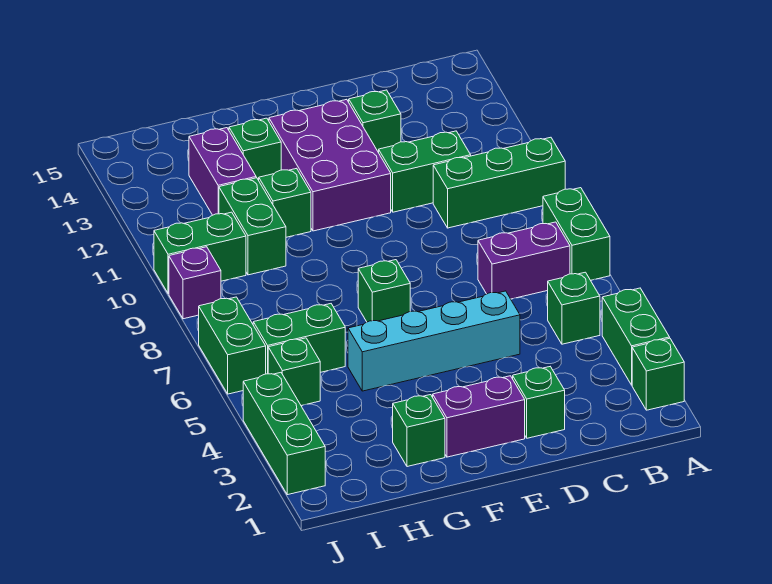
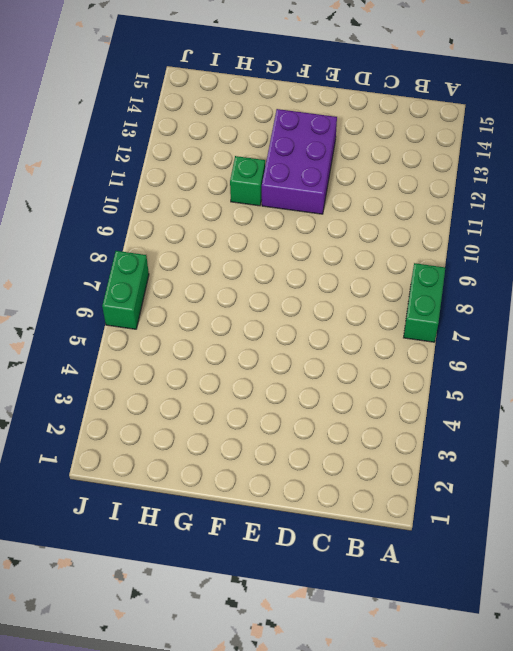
none -> green 1x1 brick [632,338,684,410]
none -> green 1x2 brick [602,288,670,385]
none -> green 1x3 brick [433,137,565,228]

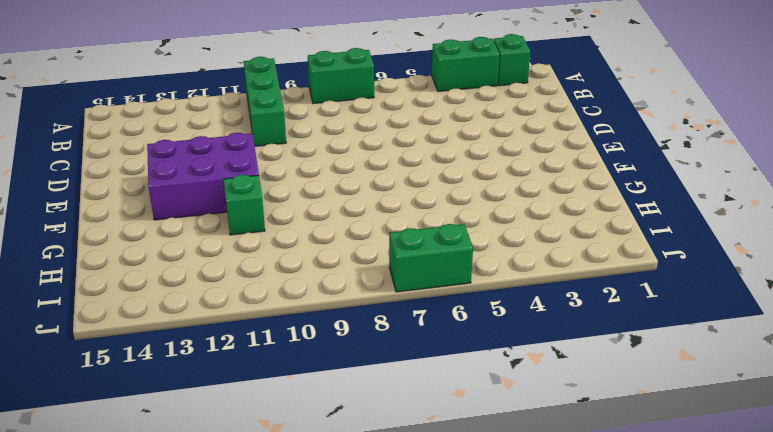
none -> green 1x1 brick [548,272,600,344]
none -> purple 1x2 brick [478,222,570,299]
none -> green 1x2 brick [379,131,471,212]

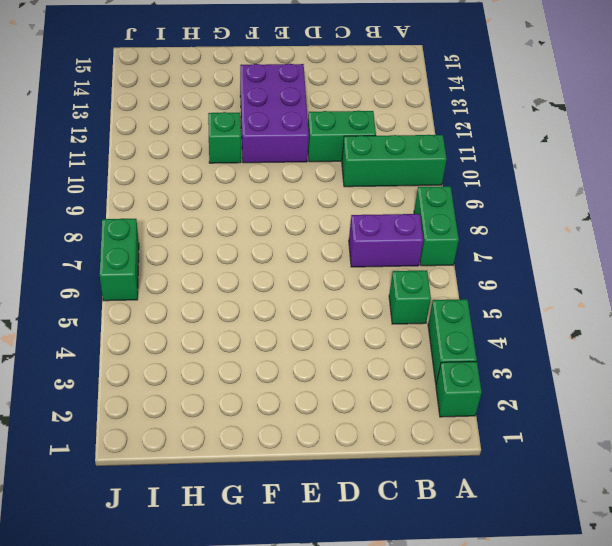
none -> green 1x1 brick [513,367,565,438]
none -> cyan 1x4 brick [348,291,520,391]
none -> green 1x1 brick [349,90,401,153]

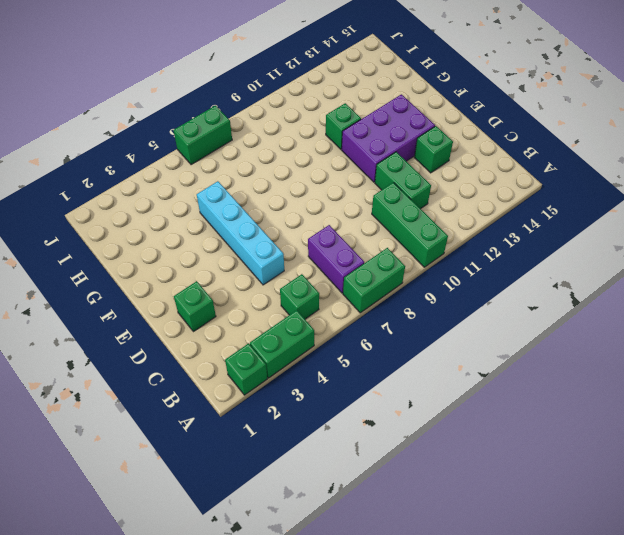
none -> purple 1x2 brick [433,376,525,457]
none -> green 1x1 brick [358,260,410,322]
none -> green 1x1 brick [393,395,445,467]

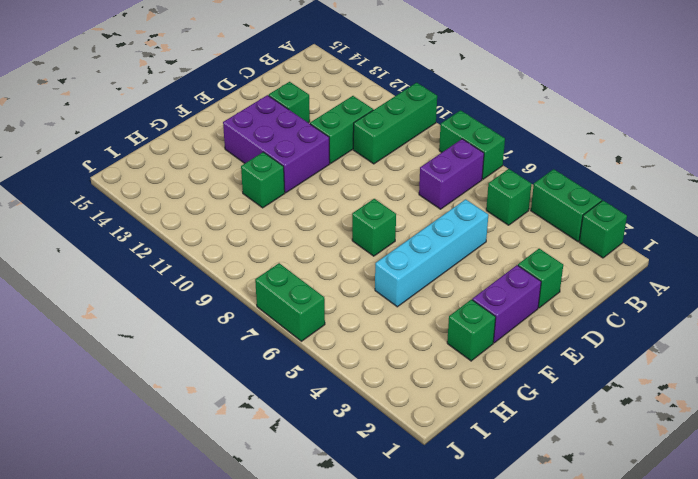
none -> green 1x1 brick [229,118,281,180]
none -> green 1x2 brick [253,304,345,374]
none -> green 1x2 brick [219,178,286,275]

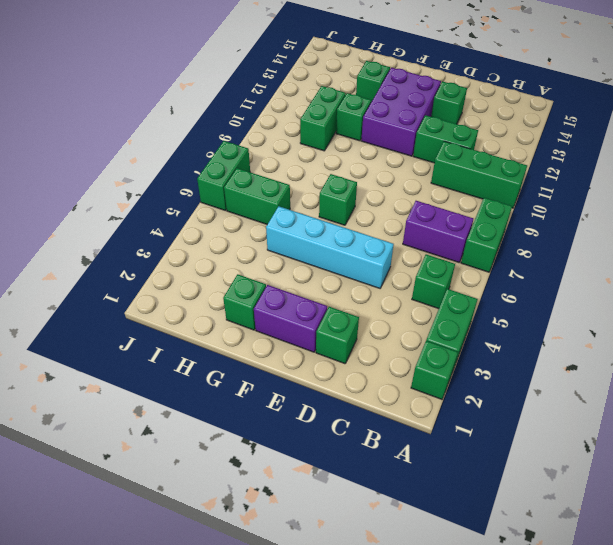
none -> purple 1x2 brick [189,128,256,215]
none -> green 1x1 brick [268,338,320,406]
none -> green 1x2 brick [154,212,246,294]

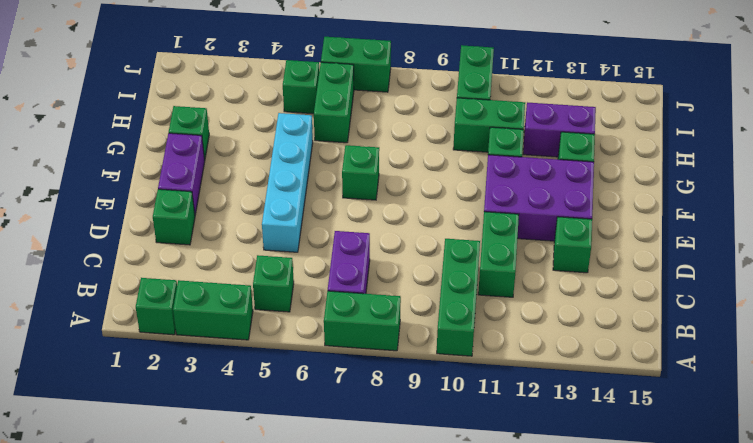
none -> green 1x3 brick [243,373,325,495]
none -> purple 1x1 brick [169,247,221,319]

